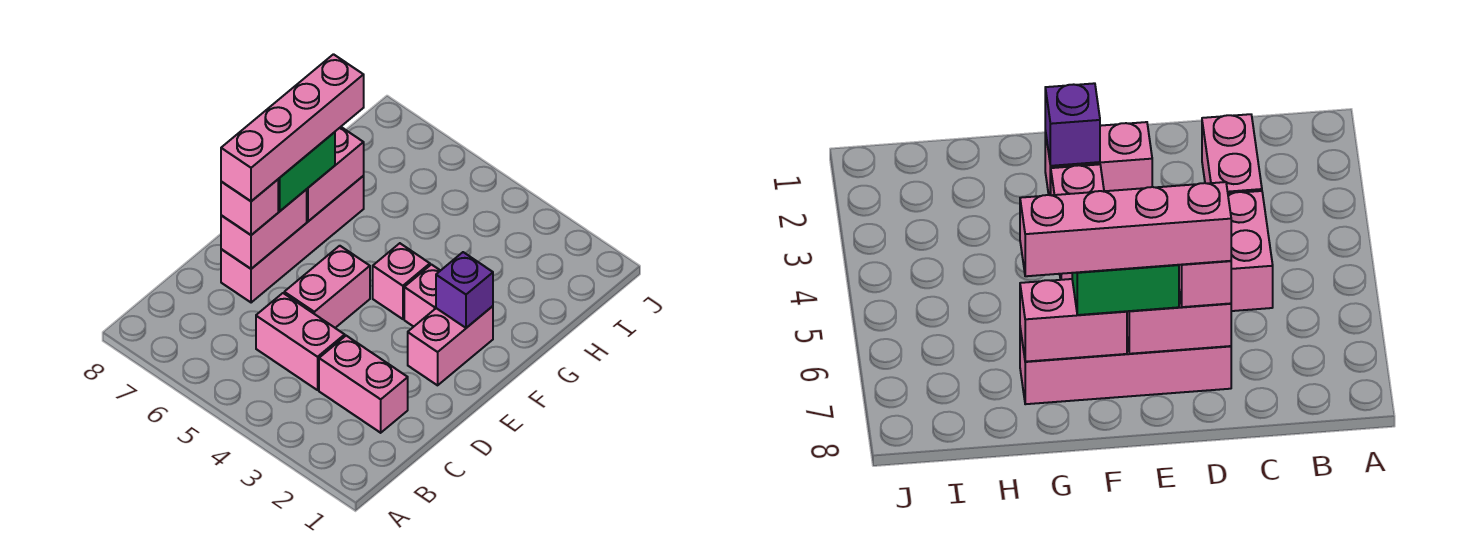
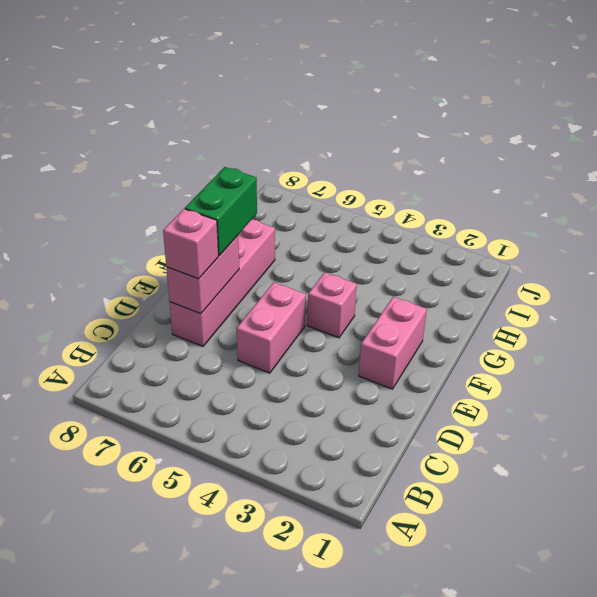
none -> pink 1x2 brick [319,336,408,433]
none -> pink 1x2 brick [256,293,345,390]
none -> pink 1x1 brick [404,265,440,327]

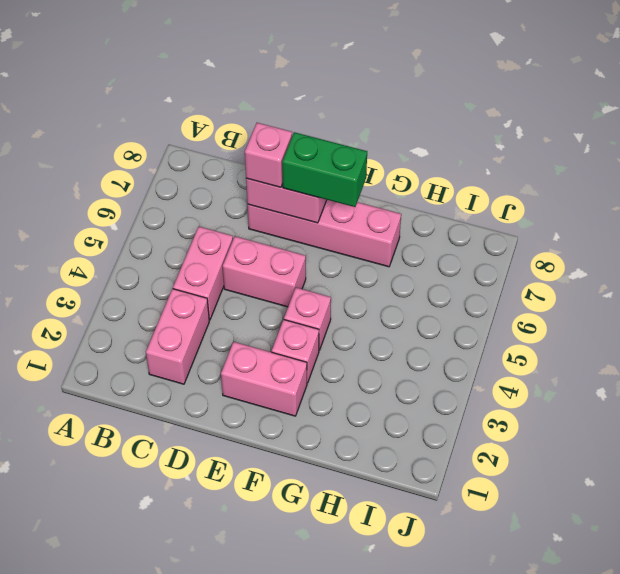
none -> purple 1x1 brick [436,252,493,328]
none -> pink 1x2 brick [306,127,364,221]
none -> pink 1x4 brick [221,54,364,201]

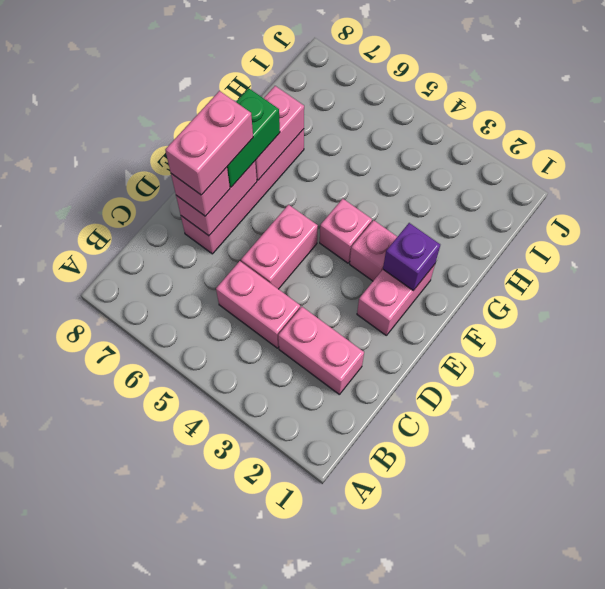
pink 1x2 brick [165,91,253,195] -> pink 1x4 brick [221,54,364,201]

